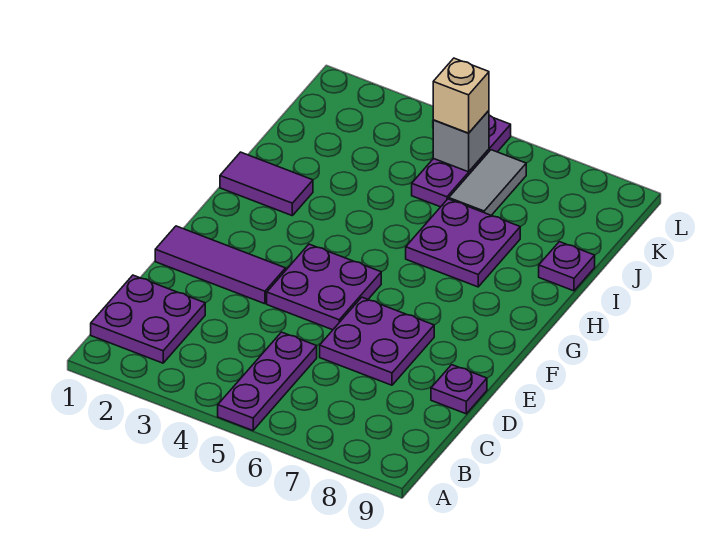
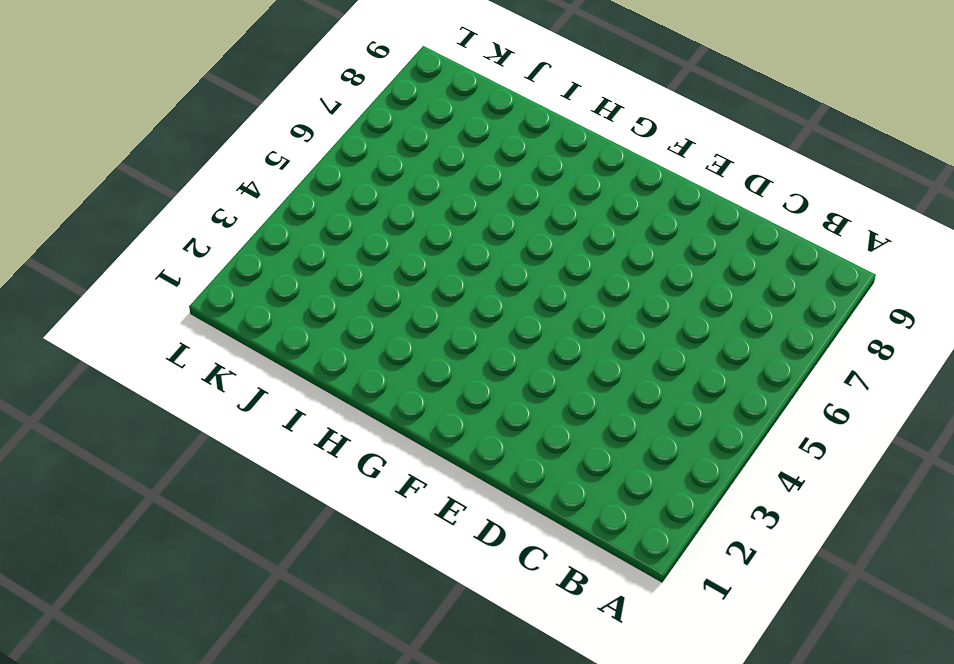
none -> purple 1x3 plate [218,332,317,430]
none -> purple 2x2 plate [91,275,205,363]
none -> purple 2x2 plate [320,297,434,385]

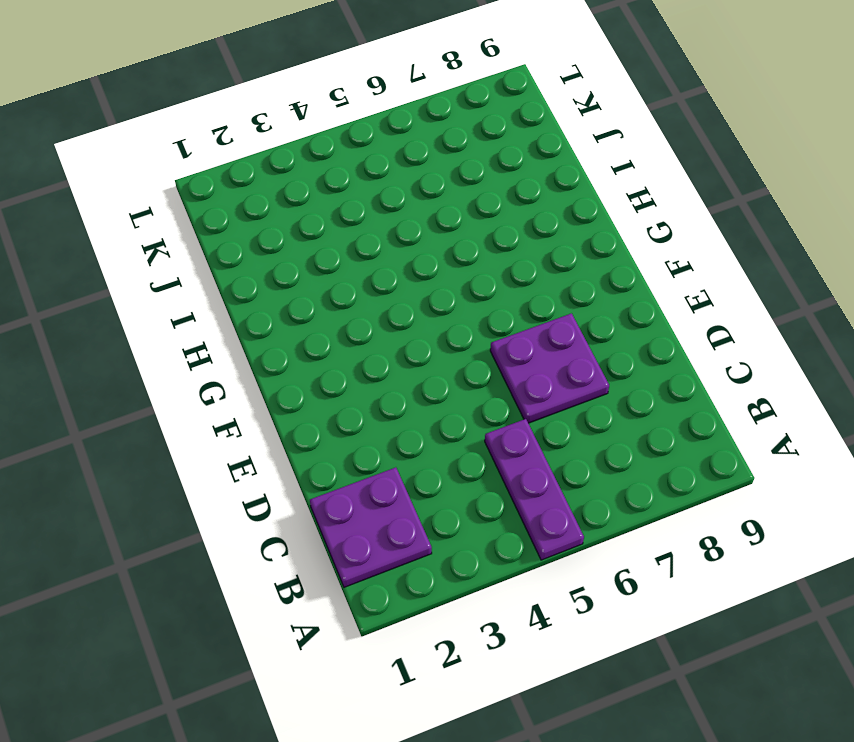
none -> purple 1x1 plate [431,365,487,414]
none -> purple 1x3 tile [155,226,286,304]
none -> purple 2x2 plate [267,244,381,330]

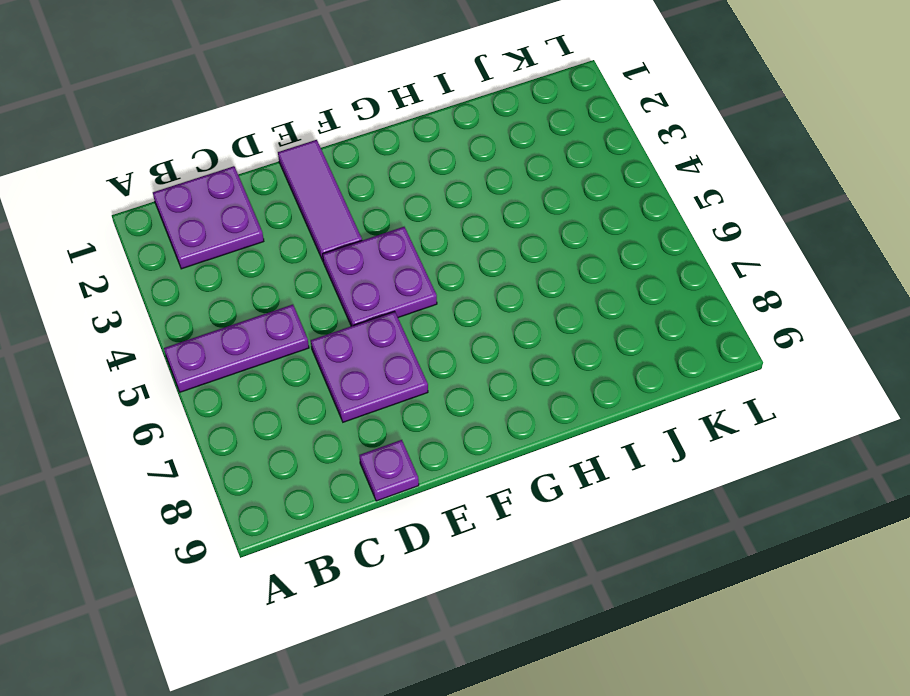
none -> purple 1x2 tile [220,152,313,215]
none -> purple 2x2 plate [406,199,520,287]
none -> purple 1x1 plate [539,242,595,291]

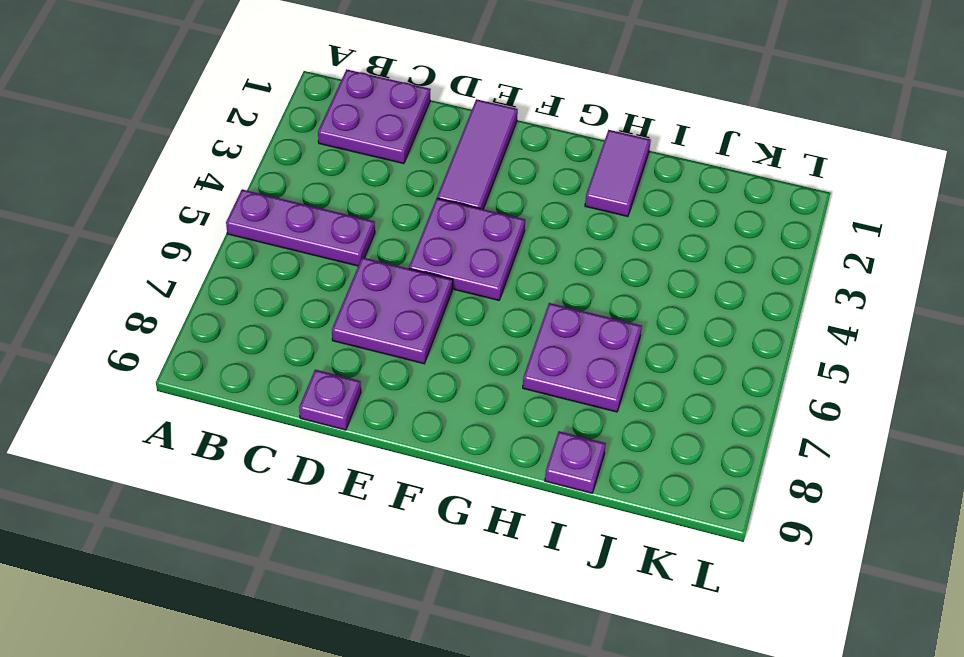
none -> purple 1x3 plate [412,115,511,207]
none -> grey 1x2 tile [449,150,526,215]
none -> grey 1x1 brick [433,111,489,172]

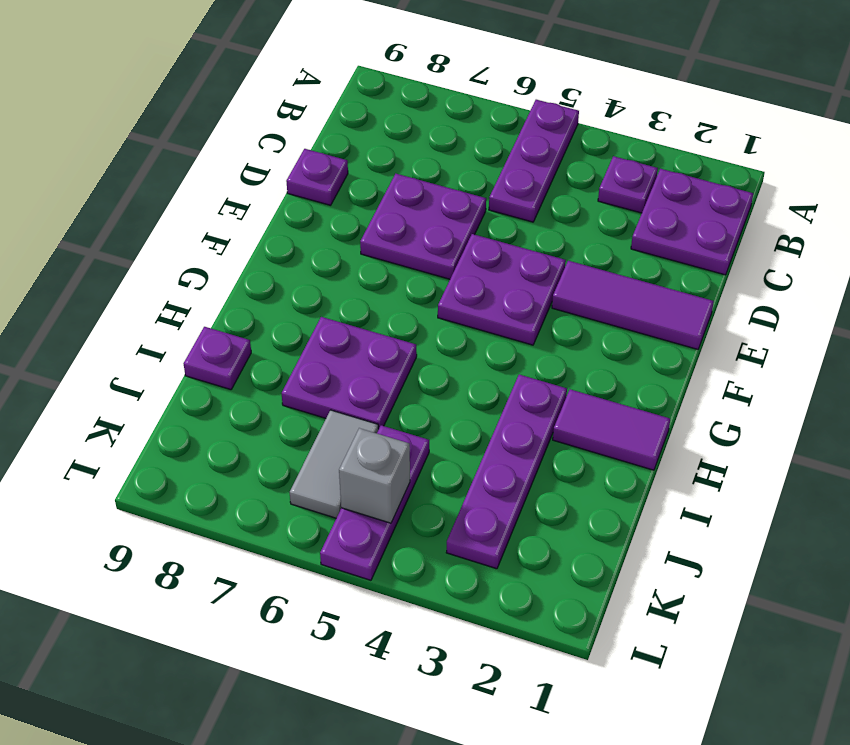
purple 1x1 plate [598,156,658,213] -> none
purple 1x4 plate [446,375,567,569] -> none
none -> tan 1x1 brick [433,58,489,133]

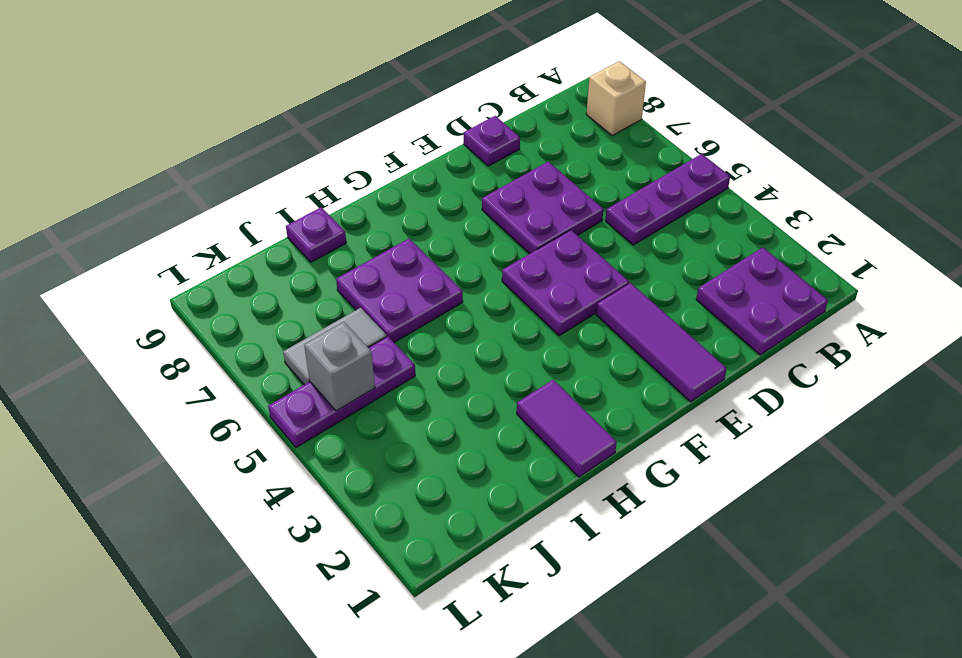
tan 1x1 brick [586,61,646,136] -> tan 1x1 brick moved to [433,58,489,133]

